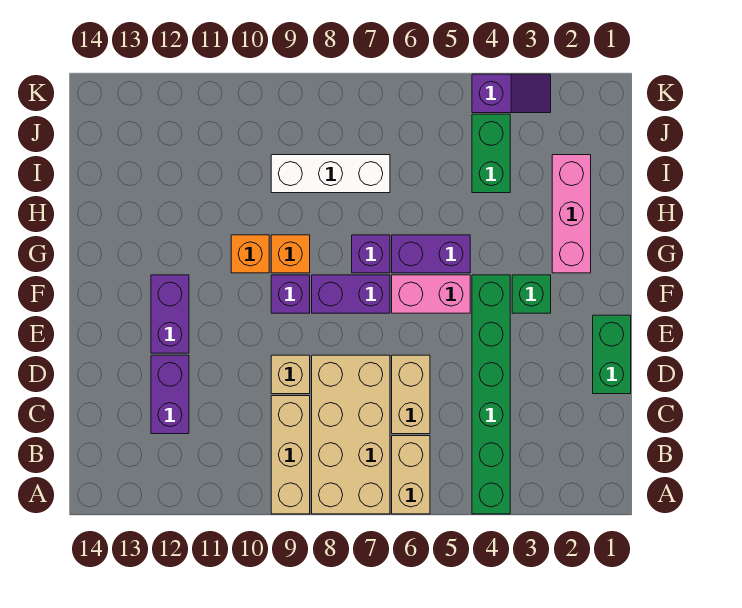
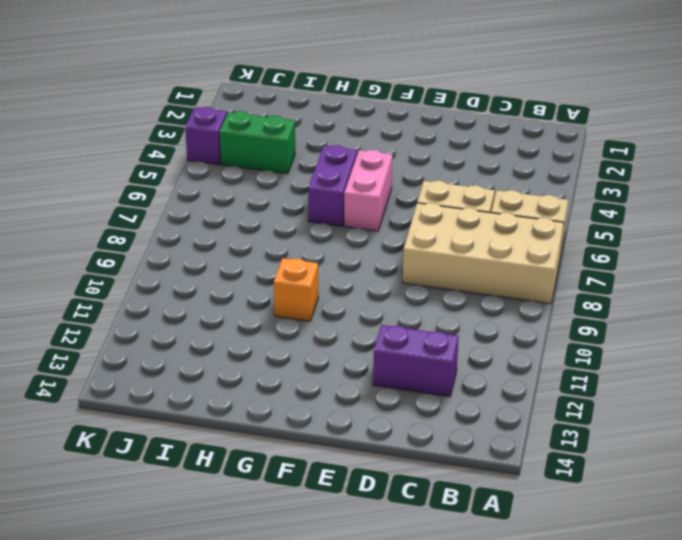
none -> green 1x6 brick [472,275,510,514]
none -> tan 1x3 brick [271,396,310,514]
none -> green 1x2 brick [593,315,631,394]

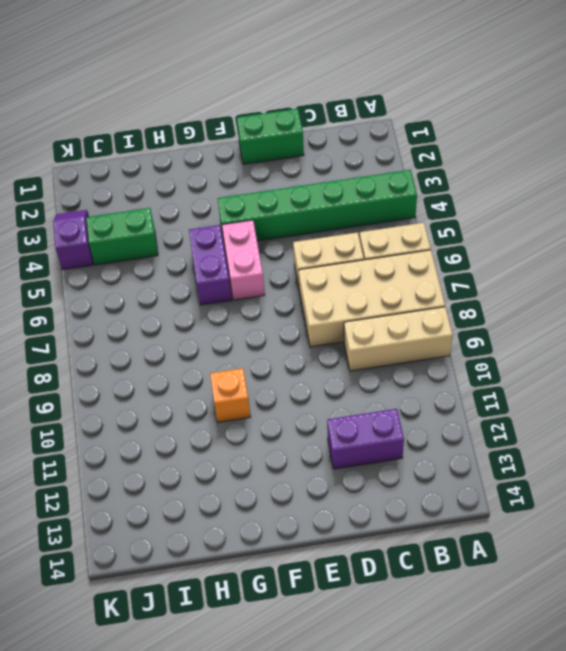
none -> tan 1x1 brick [271,355,310,394]
none -> purple 1x2 brick [151,275,189,353]
none -> green 1x1 brick [512,275,551,313]

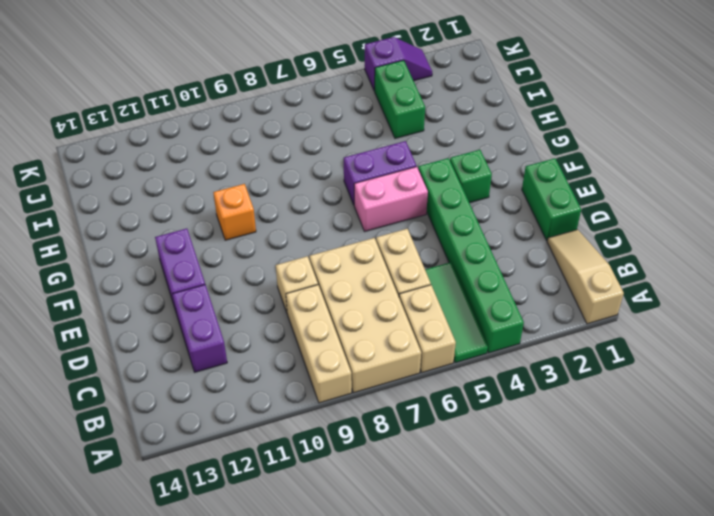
tan 1x3 slope [547,230,624,324] -> none
green 1x3 tile [425,262,488,363] -> none
none -> purple 1x2 brick [312,275,390,313]
none -> purple 1x1 brick [271,275,310,313]
none -> pink 1x3 brick [552,155,591,273]

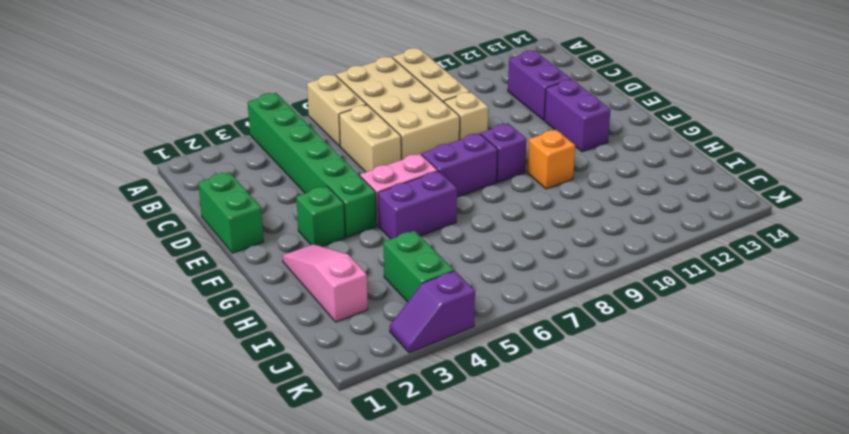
pink 1x3 slope [282,244,368,322] -> pink 1x3 brick [552,155,591,273]
none -> purple 1x1 brick [352,235,390,273]
none -> orange 1x1 brick [271,235,310,273]
none -> white 1x3 brick [271,155,390,193]

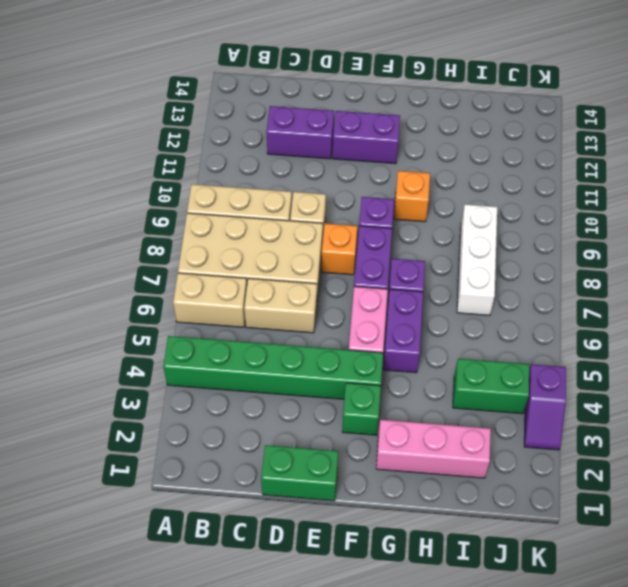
orange 1x1 brick [322,224,357,275] -> orange 1x1 brick moved to [271,235,310,273]

